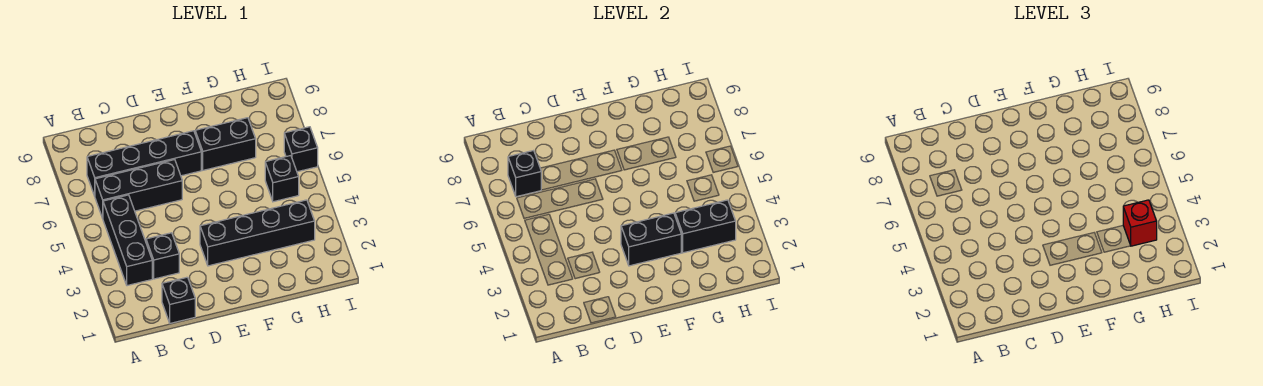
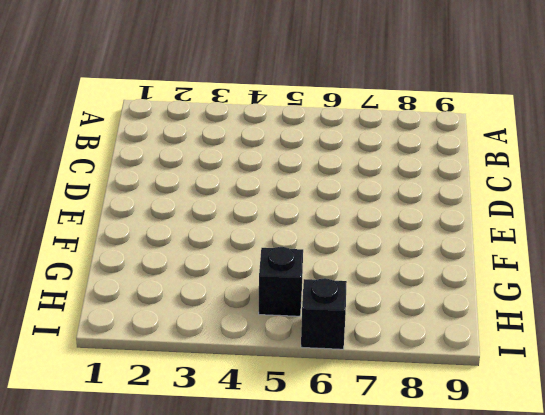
none -> black 1x3 brick [103,195,152,286]
none -> black 1x3 brick [95,160,182,218]
none -> black 1x4 brick [87,131,201,196]

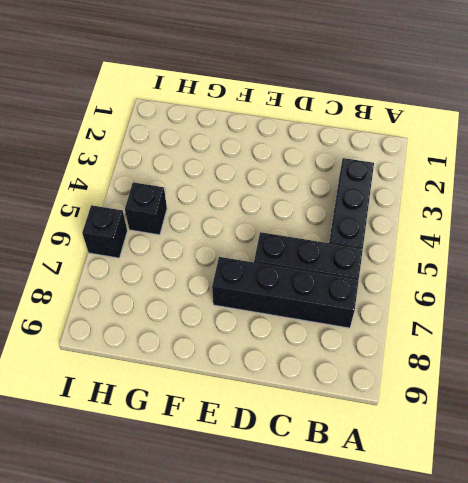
none -> black 1x1 brick [162,277,195,323]
none -> black 1x1 brick [146,233,179,279]
none -> black 1x4 brick [200,200,315,266]

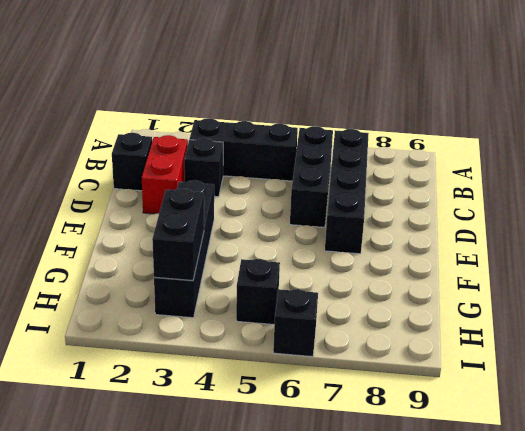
red 1x2 brick [142,135,188,214] -> none
none -> black 1x2 brick [195,118,256,170]
none -> black 1x1 brick [508,150,541,197]
none -> black 1x2 brick [621,213,681,266]

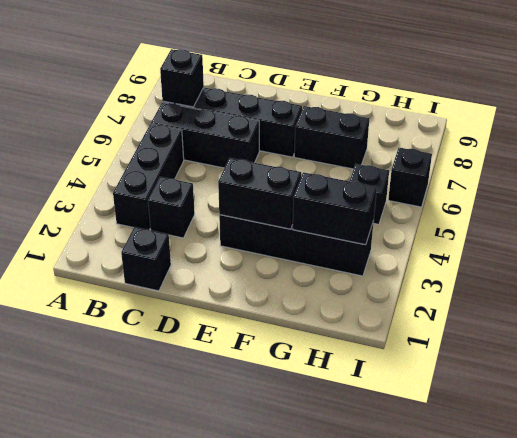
none -> red 1x1 brick [1123,200,1157,246]

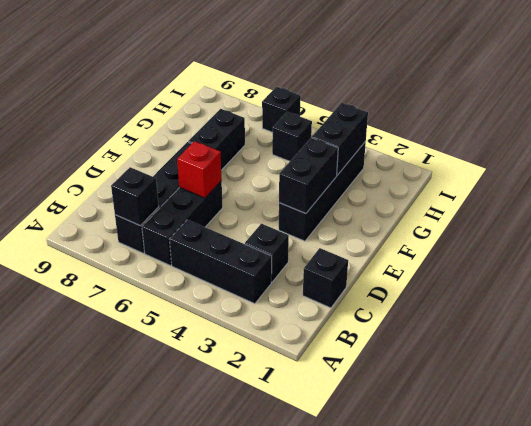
red 1x1 brick [177,141,222,198] -> red 1x1 brick moved to [1123,200,1157,246]

